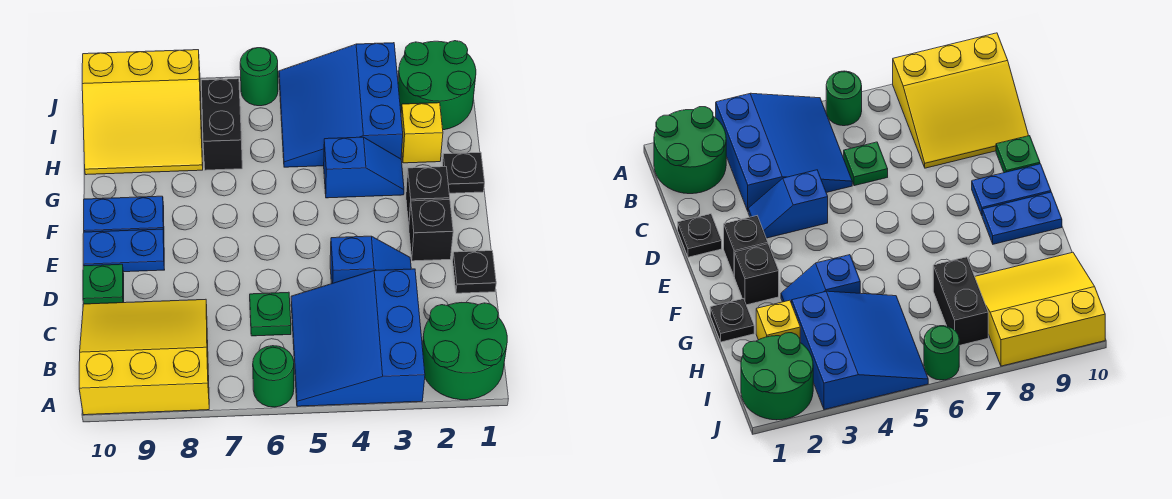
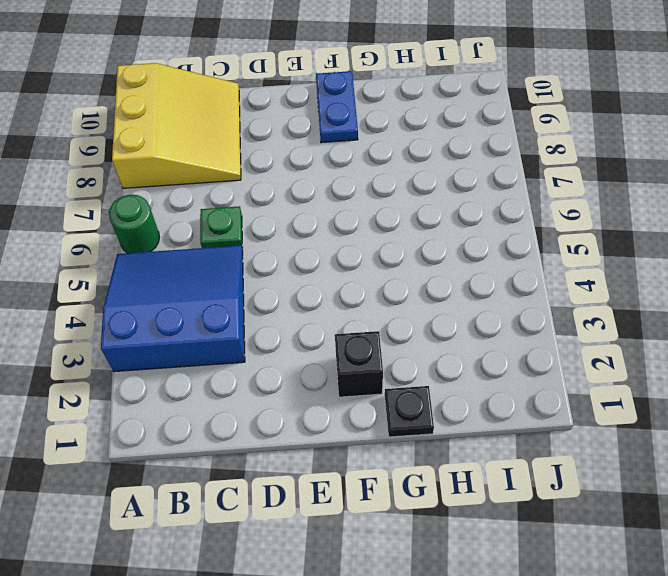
none -> green 2x2 round brick [422,303,507,400]
none -> black 1x1 plate [453,251,496,293]
none -> blue 1x2 slope [330,236,411,284]

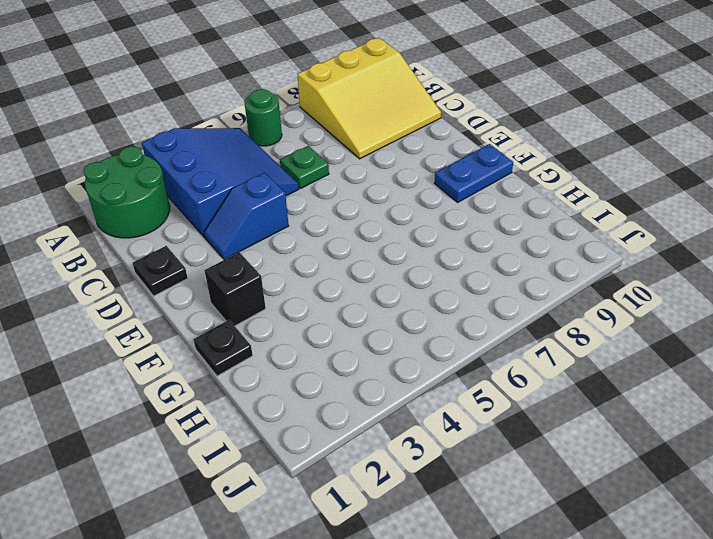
none -> green 1x1 plate [83,264,124,304]
none -> black 1x1 brick [409,200,453,261]
none -> blue 1x2 plate [83,229,165,272]

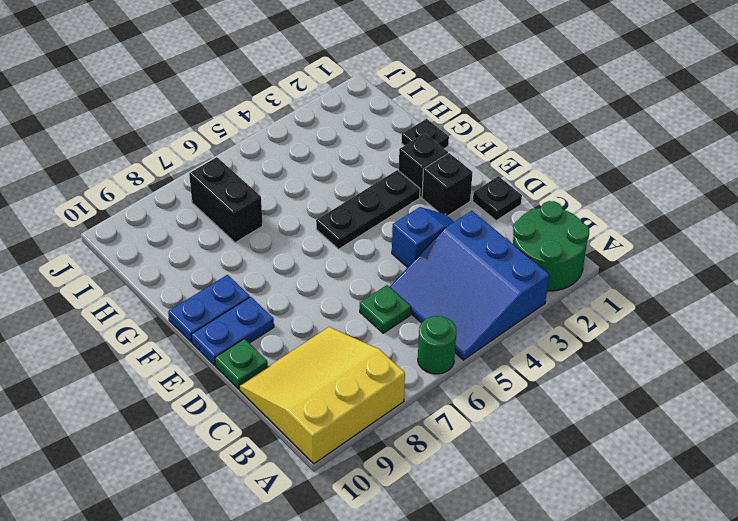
black 1x3 plate [316,170,420,249] -> none
none -> blue 1x2 slope [324,137,404,198]
none -> yellow 1x1 brick [401,103,443,163]
none -> blue 3x3 slope [279,43,403,167]

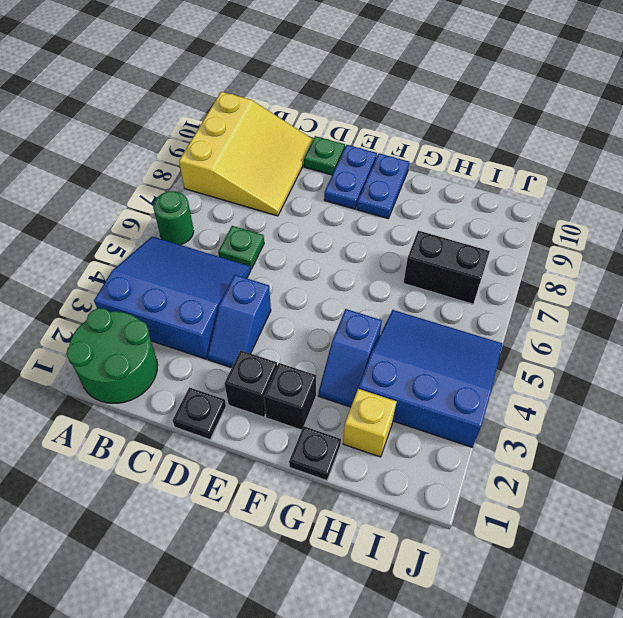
none -> yellow 3x3 slope [82,50,203,175]
none -> green 2x2 round brick [398,41,476,130]
none -> green 1x1 round brick [240,48,278,106]

